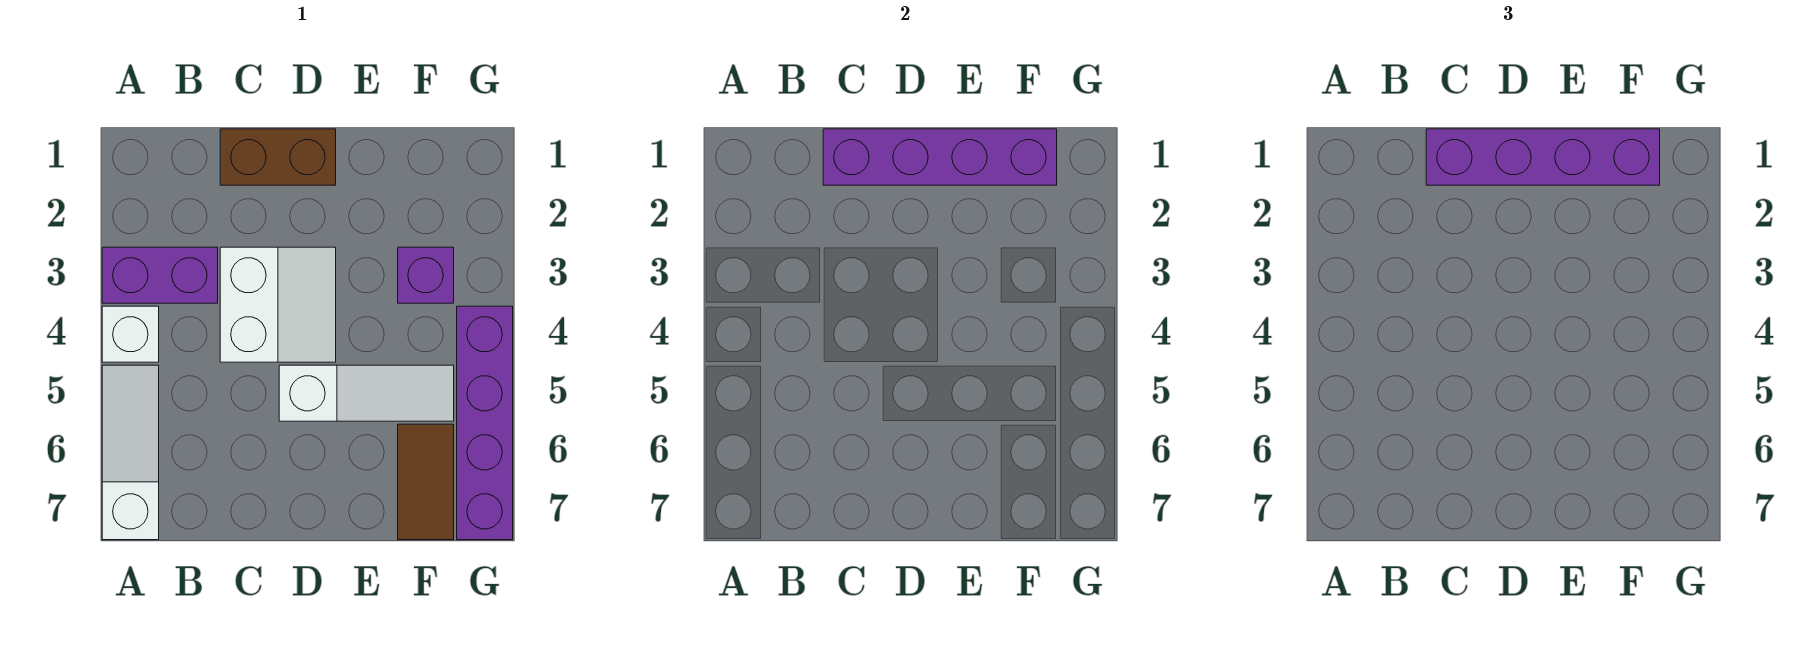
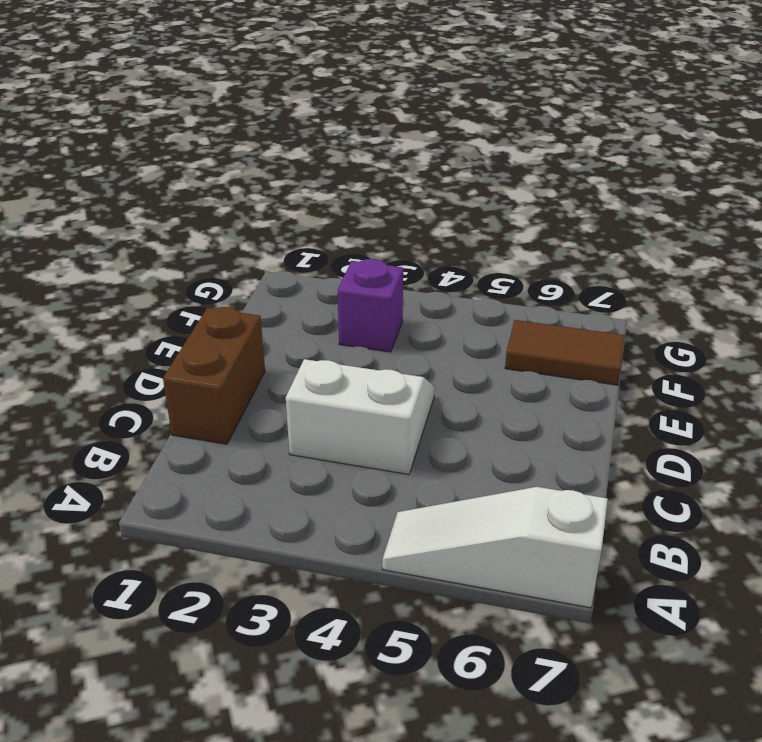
none -> purple 1x2 brick [102,247,218,303]
none -> white 1x1 brick [102,306,159,362]

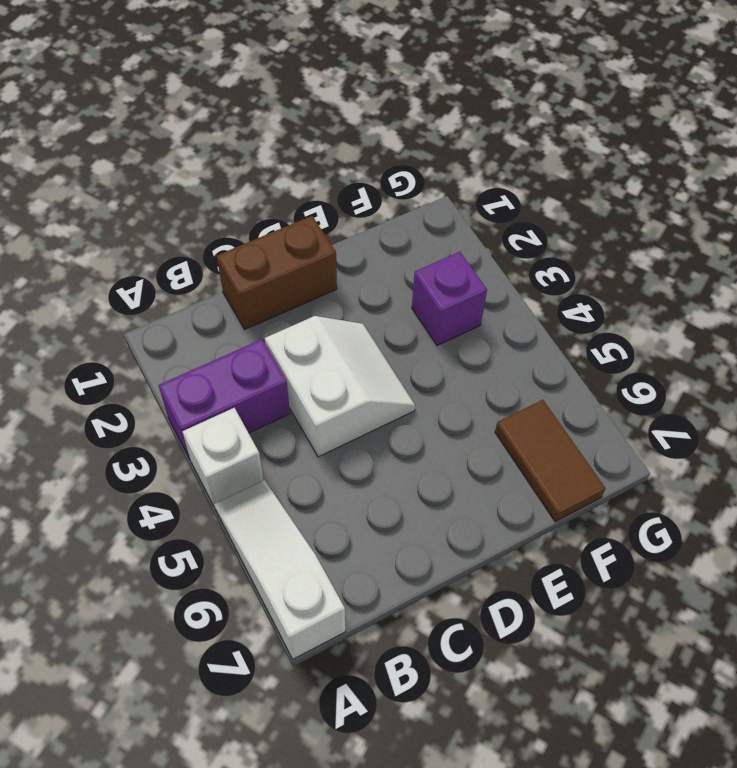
none -> white 1x3 slope [279,365,454,421]
none -> purple 1x4 brick [457,306,513,540]

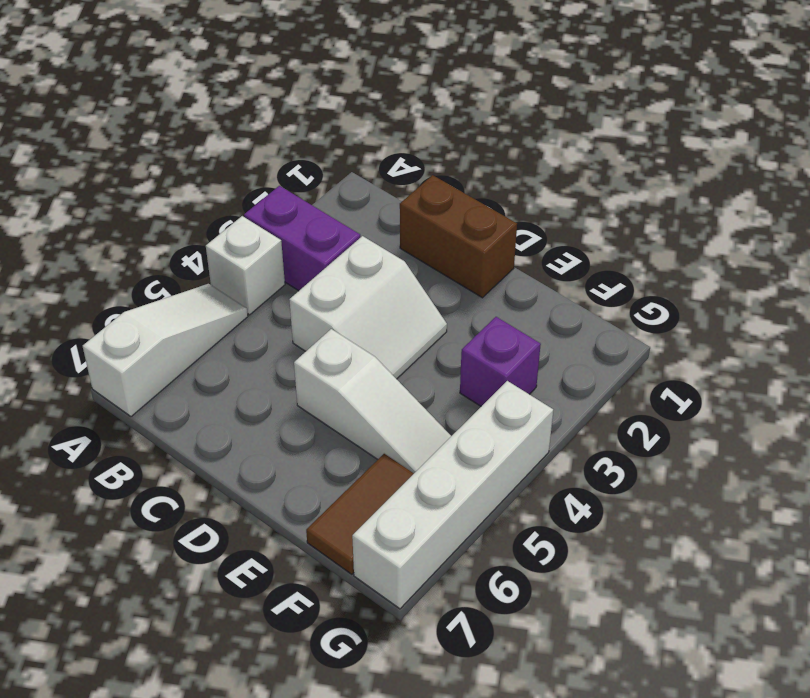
white 1x4 brick [352,381,553,609] -> purple 1x4 brick [457,306,513,540]
none -> purple 1x4 brick [823,129,1057,185]
none -> purple 1x4 brick [1426,129,1660,185]

